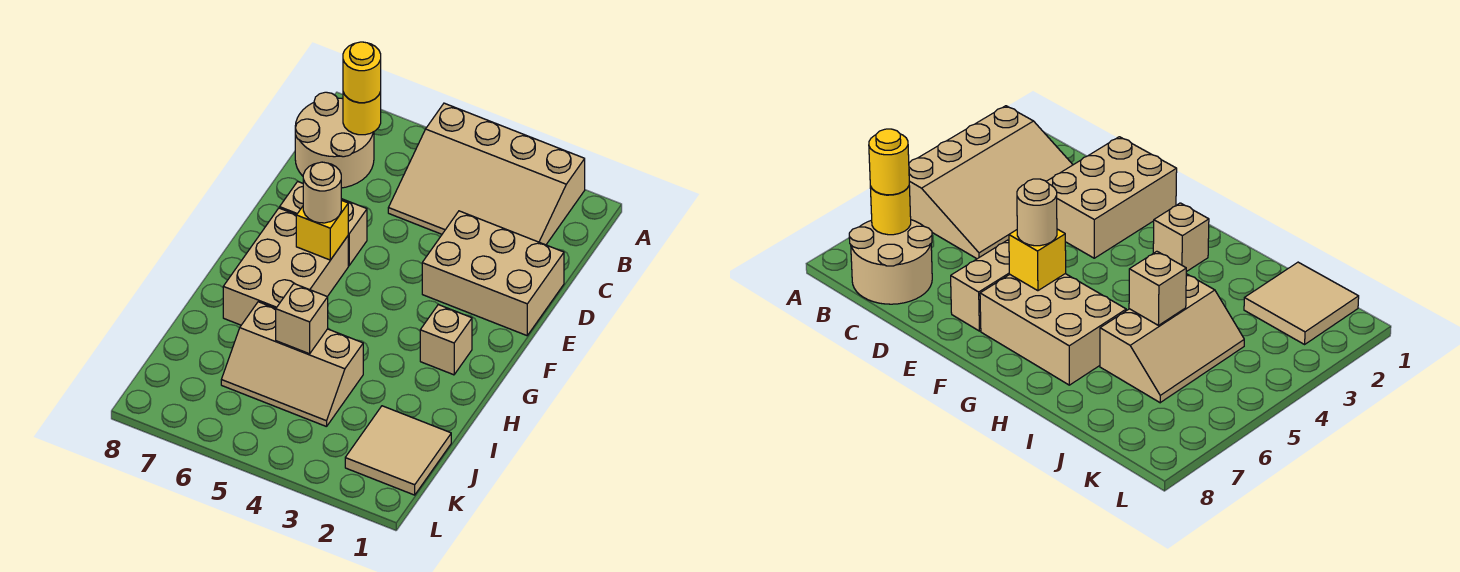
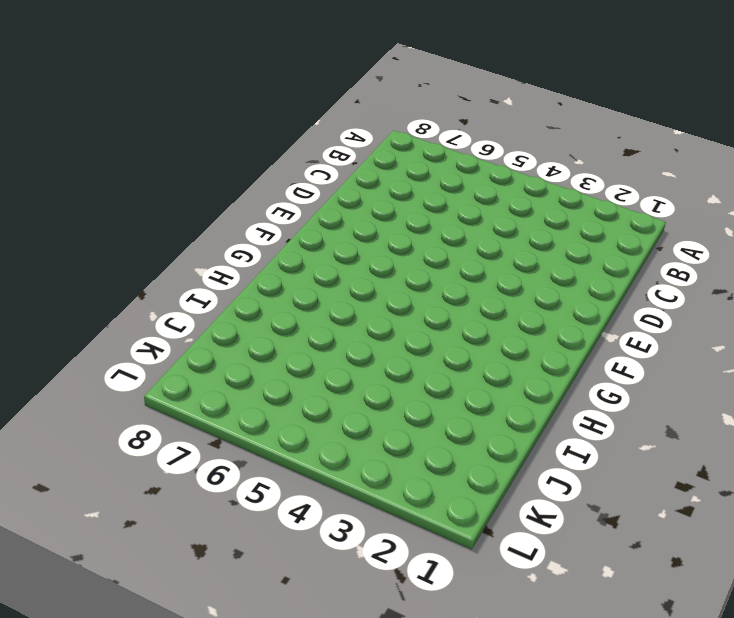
none -> tan 3x4 slope [388,103,585,245]
none -> tan 2x2 round brick [295,92,374,188]
none -> tan 2x3 brick [422,211,564,336]

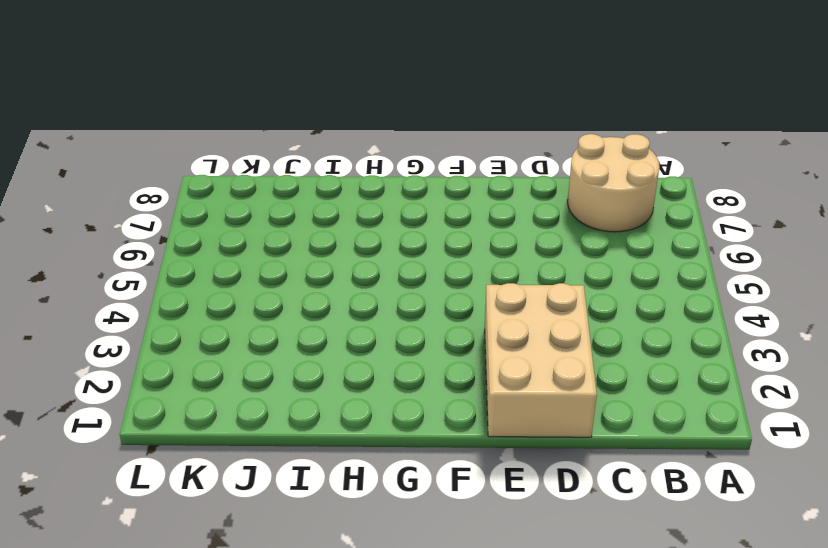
none -> tan 3x4 slope [388,103,585,245]
none -> tan 1x2 brick [280,182,367,266]
none -> tan 2x3 brick [223,208,348,325]

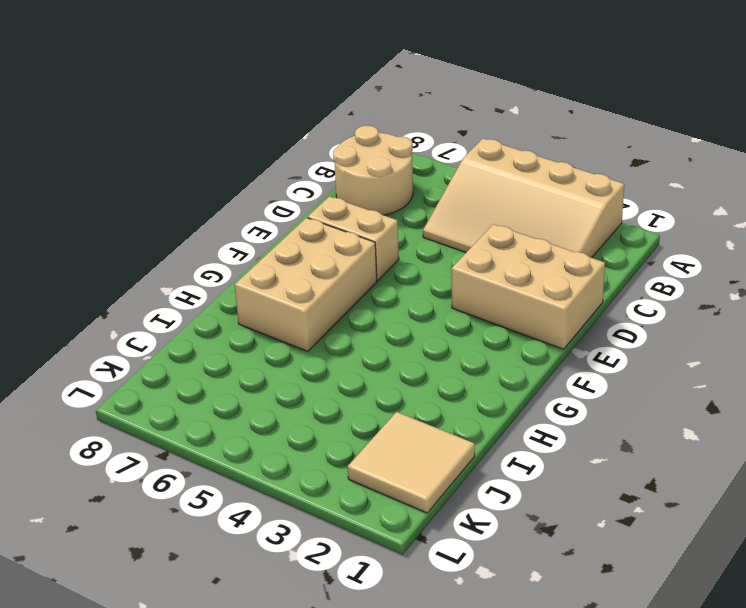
none -> tan 1x1 brick [420,304,472,375]
none -> tan 2x3 slope [221,302,363,427]
none -> yellow 1x1 round brick [343,92,381,135]

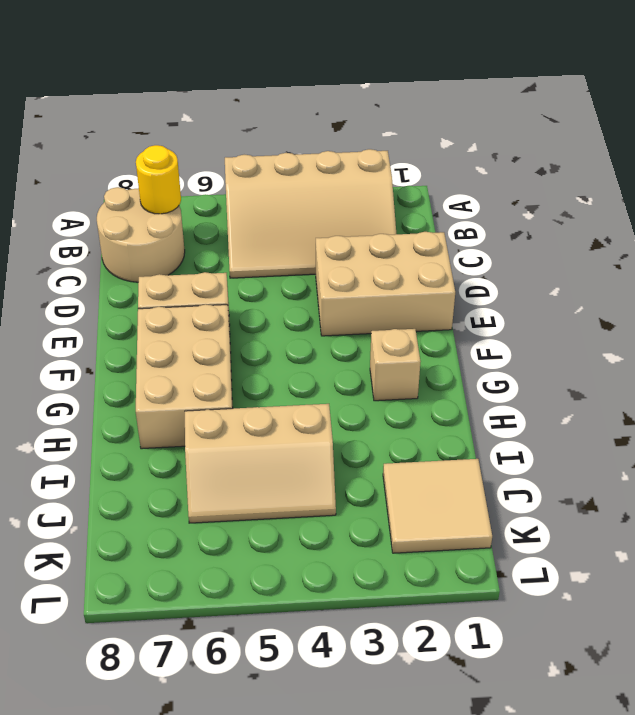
none -> yellow 1x1 brick [296,200,348,260]
none -> tan 1x1 brick [276,284,328,354]
none -> yellow 1x1 round brick [343,42,381,103]

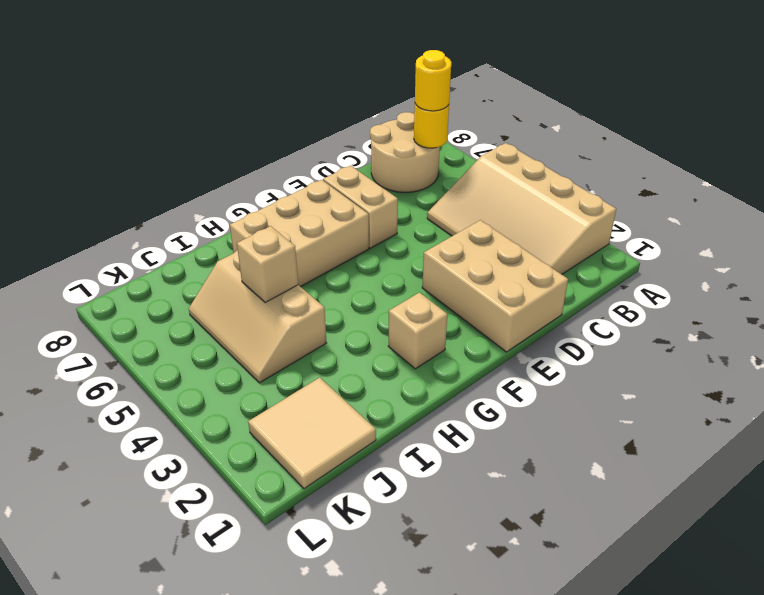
none -> yellow 1x1 brick [296,200,348,260]
none -> tan 1x1 round brick [303,162,341,223]

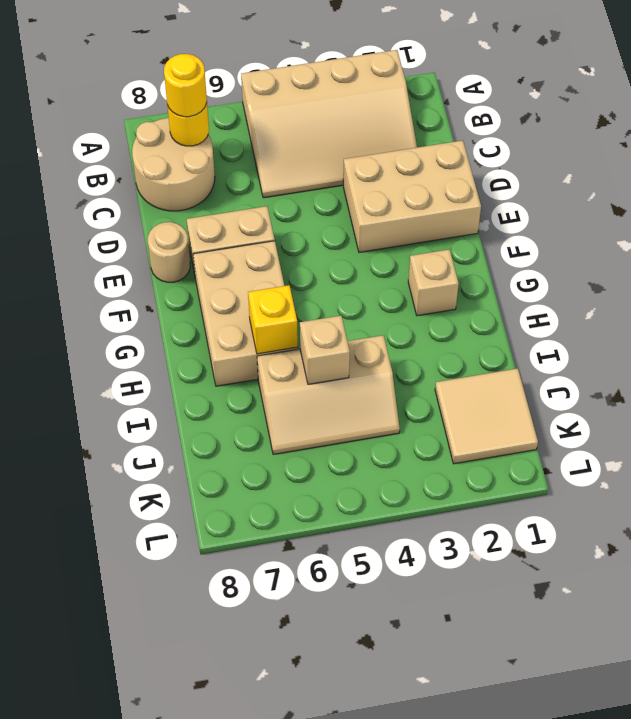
tan 1x1 round brick [148,222,190,282] -> tan 1x1 round brick moved to [303,162,341,223]
yellow 1x1 brick [248,285,298,354] -> yellow 1x1 brick moved to [296,200,348,260]

